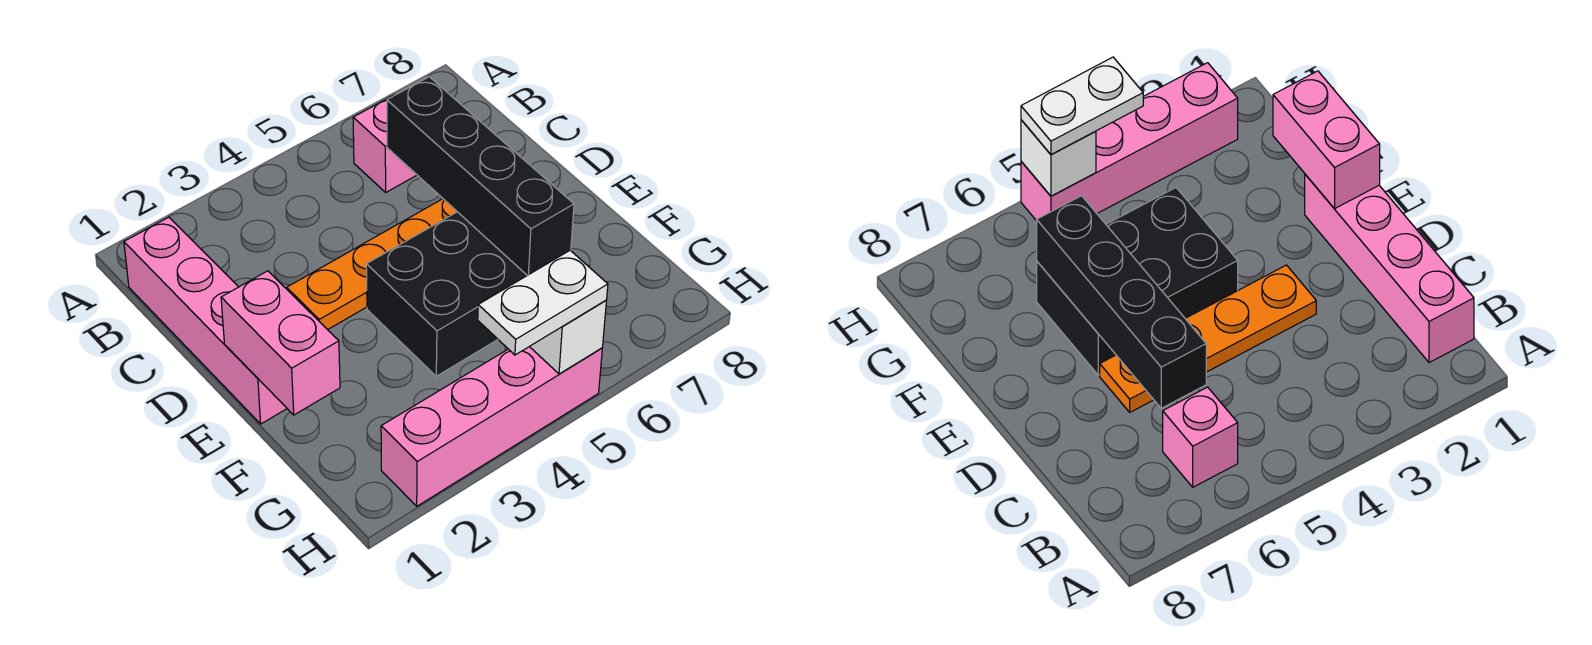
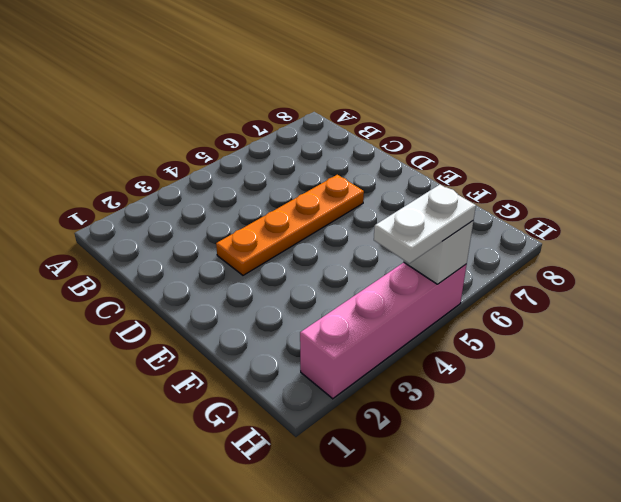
none -> pink 1x4 brick [124,217,287,424]
none -> pink 1x1 brick [353,95,417,192]

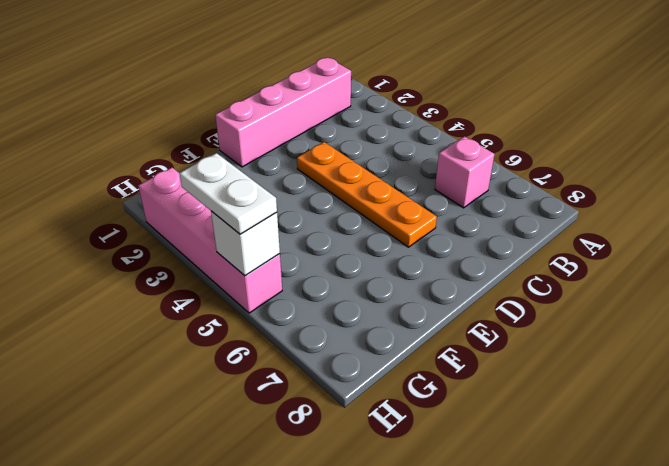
none -> black 2x3 brick [366,212,527,376]
none -> black 1x4 brick [387,77,574,275]

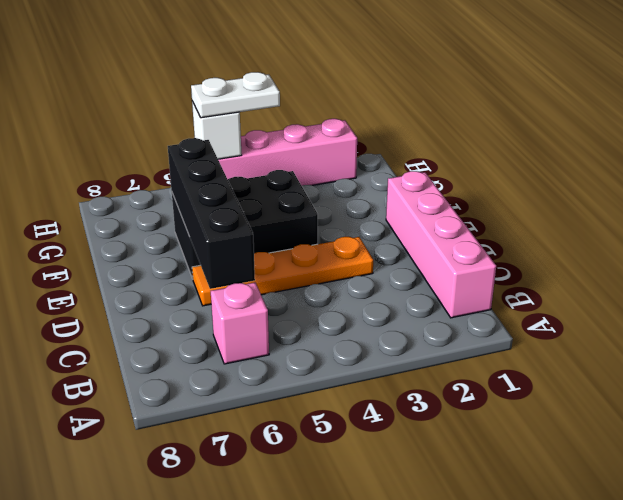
none -> pink 1x2 brick [221,271,340,415]

